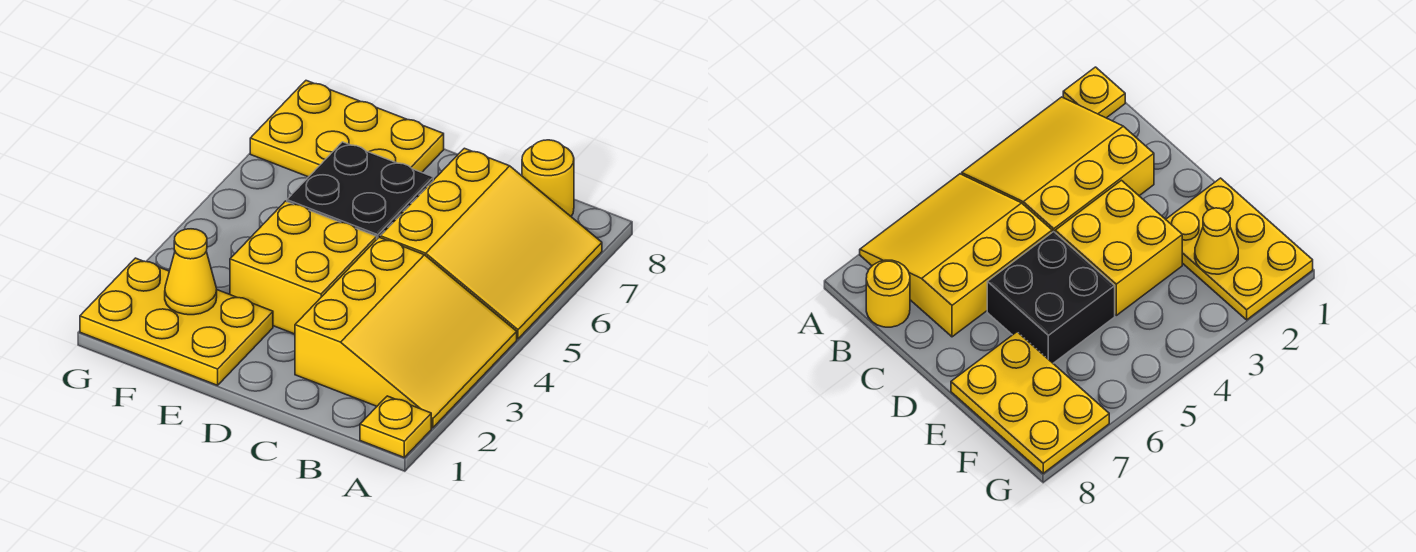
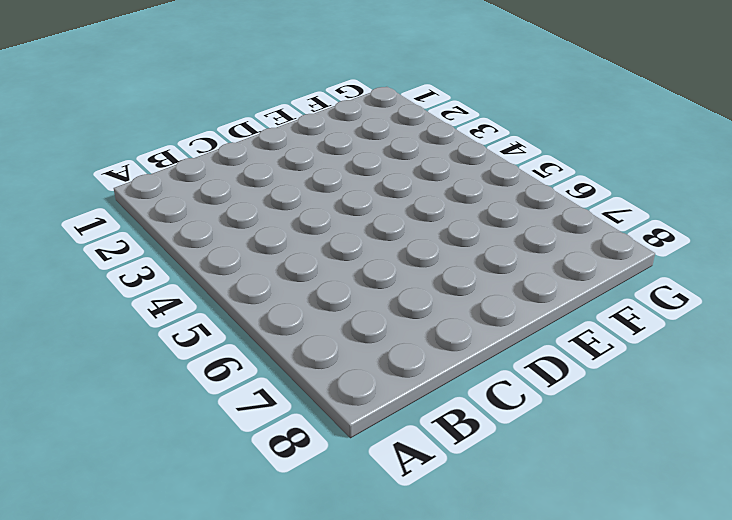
none -> yellow 1x1 plate [360,396,431,457]
none -> yellow 3x3 slope [295,237,517,428]

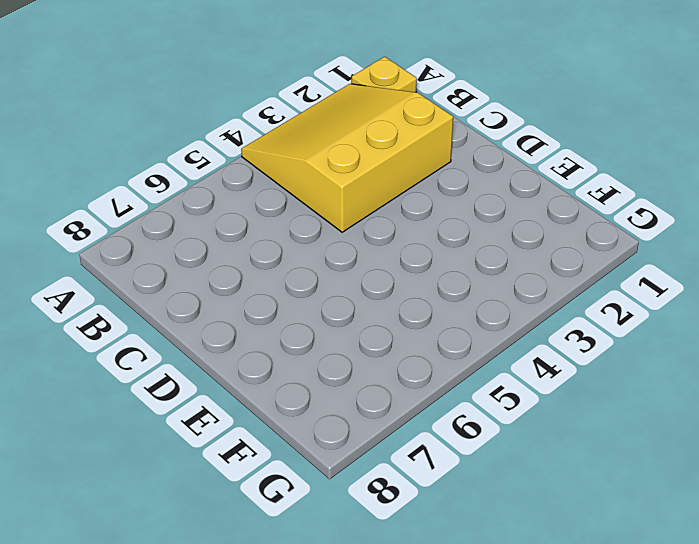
none -> yellow 3x3 slope [380,148,602,339]
none -> yellow 1x1 round brick [522,140,574,216]

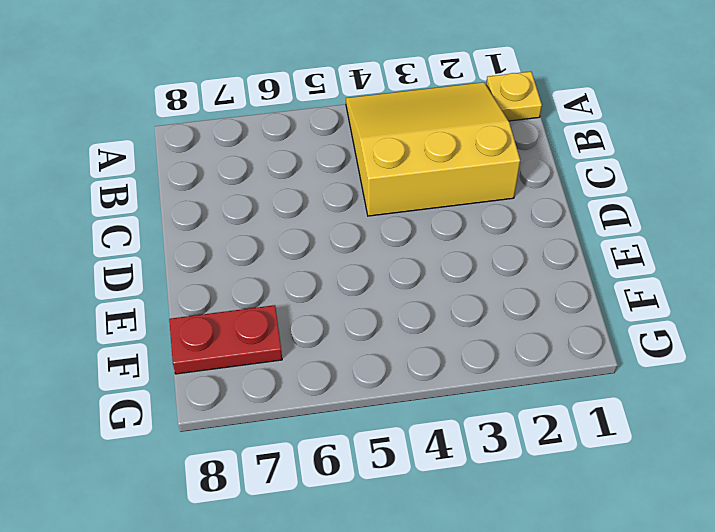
red 1x2 plate [169,305,282,374] -> yellow 2x3 plate [250,81,444,177]
none -> yellow 3x3 slope [380,148,602,339]
none -> yellow 1x1 round brick [522,140,574,216]

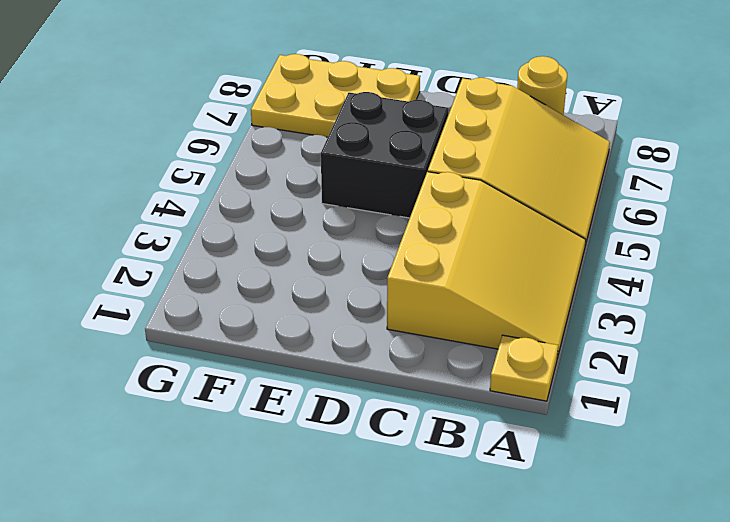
none -> yellow 2x2 brick [230,201,377,334]
none -> yellow 2x3 plate [80,258,273,385]

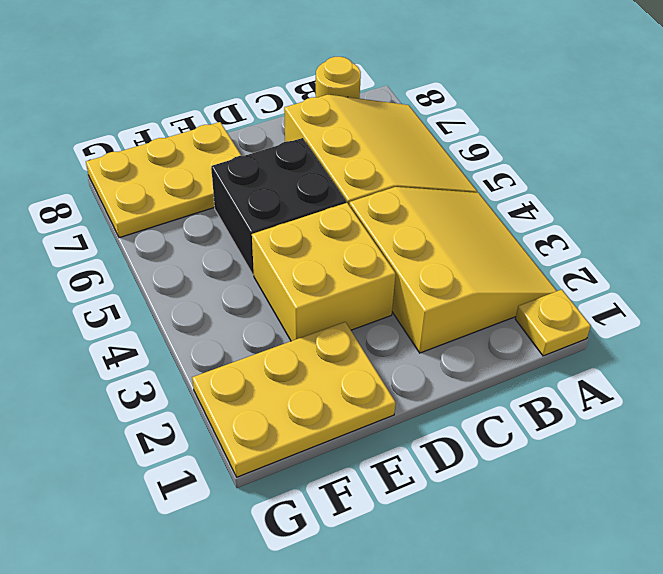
none -> yellow 1x1 cone [165,229,217,315]

